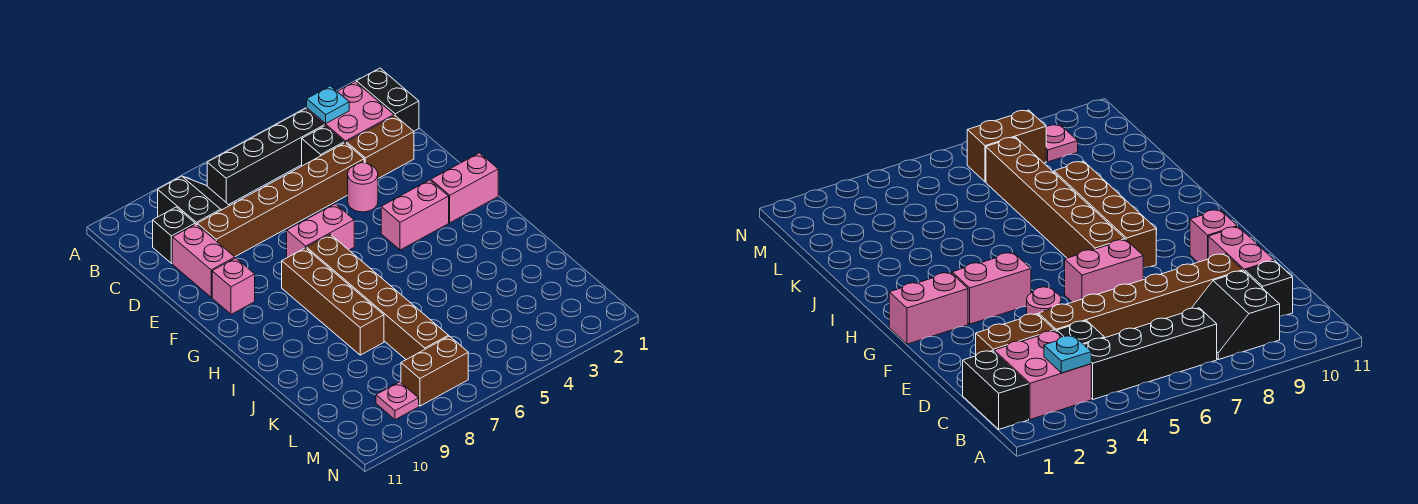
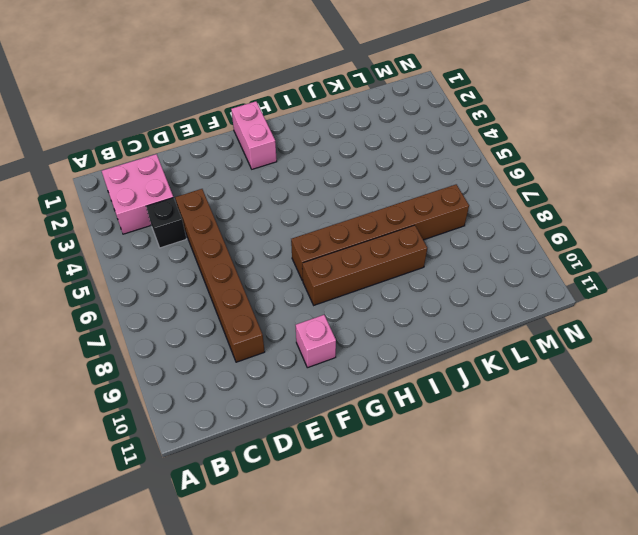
none -> black 1x2 brick [356,68,419,131]
none -> black 1x4 brick [207,109,324,205]
none -> black 2x2 slope [158,176,230,224]

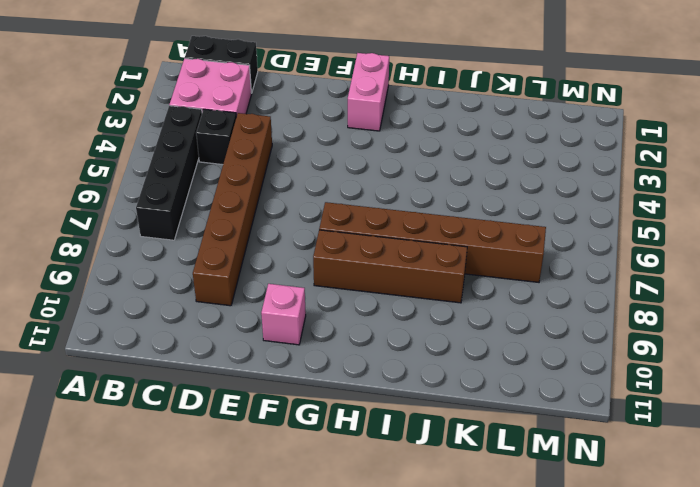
none -> black 2x2 slope [158,176,230,224]
none -> black 1x1 brick [153,207,195,263]
none -> brown 1x2 brick [346,116,414,179]

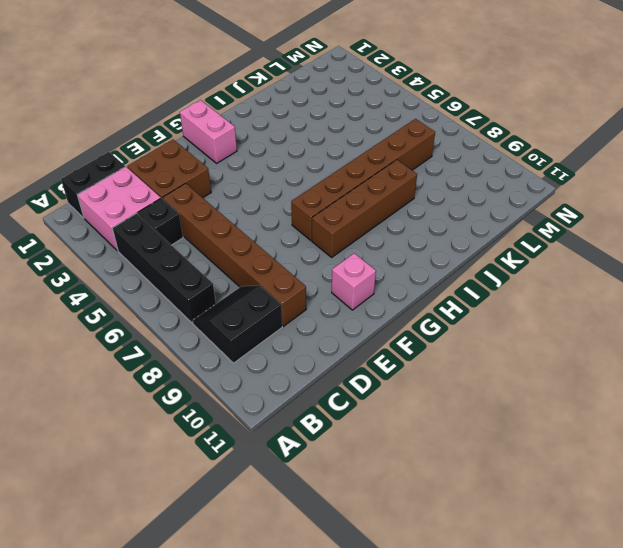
brown 2x2 brick [127,139,211,199] -> brown 1x2 brick [346,116,414,179]
none -> black 1x1 brick [153,207,195,263]
none -> pink 1x2 brick [172,224,235,297]
none -> pink 1x1 round brick [348,163,378,212]

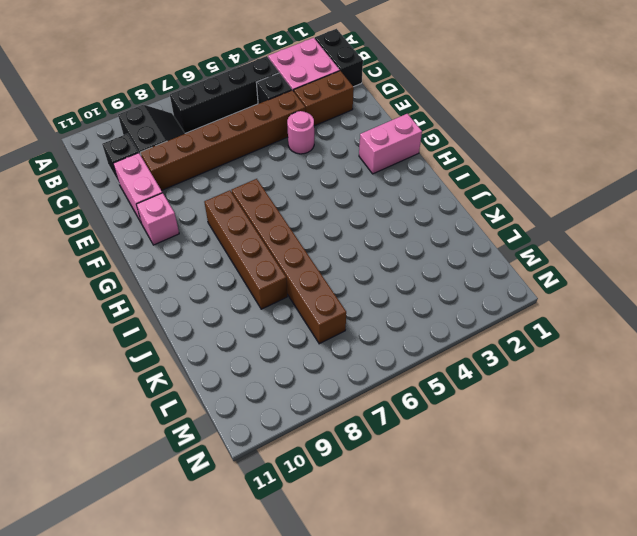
none -> pink 1x2 brick [287,204,354,258]
none -> pink 1x2 brick [381,180,449,250]
none -> brown 1x2 brick [401,336,468,406]

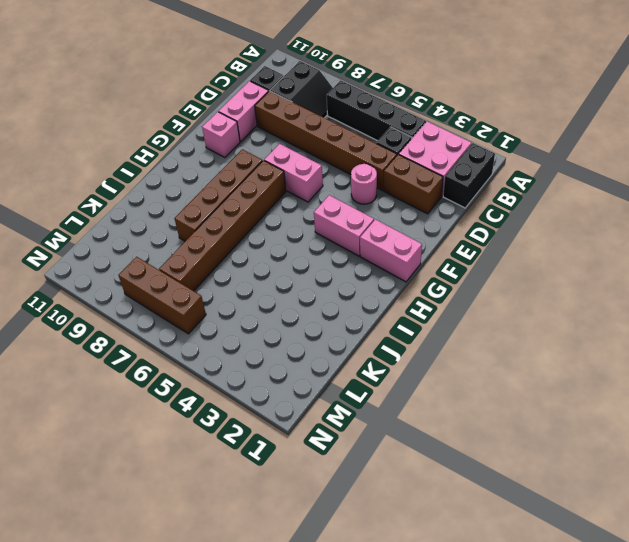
brown 1x3 brick [119,257,206,334] -> brown 1x2 brick [401,336,468,406]
none -> pink 1x1 plate [376,382,419,420]
none -> cyan 1x1 plate [307,86,349,124]

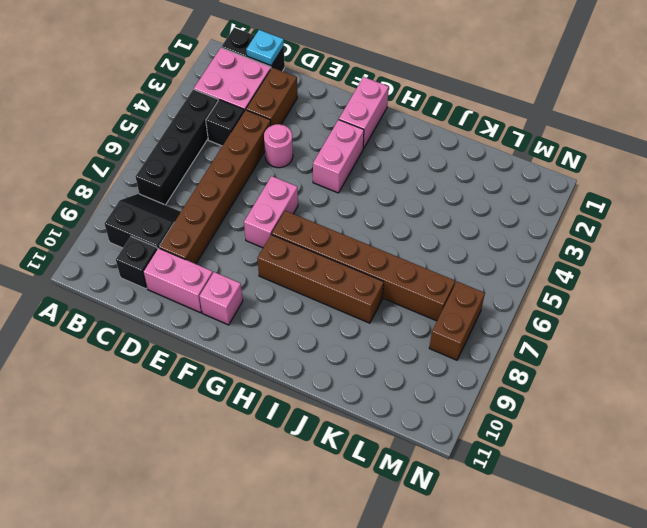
cyan 1x1 plate [246,30,284,66] -> cyan 1x1 plate moved to [307,86,349,124]
none -> pink 1x1 plate [376,382,419,420]

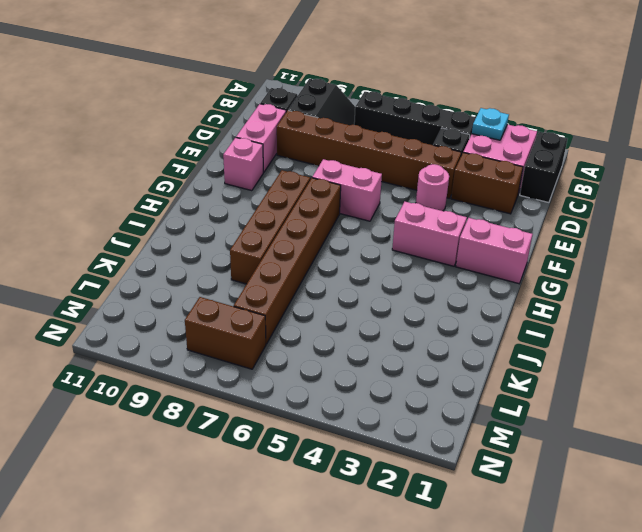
none -> pink 1x1 plate [376,382,419,420]

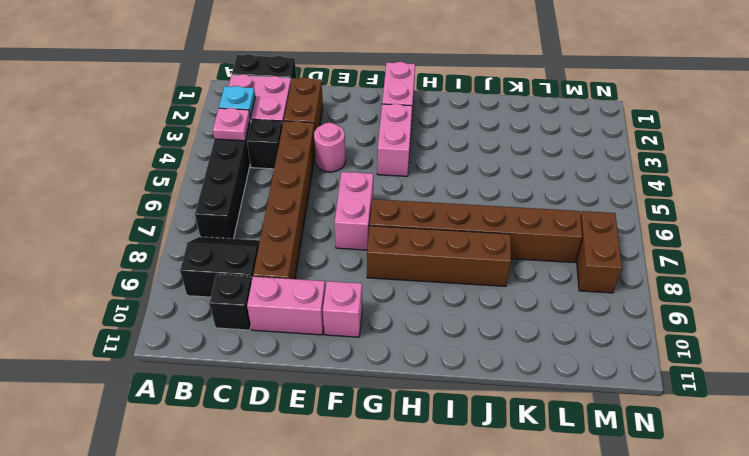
pink 1x1 plate [213,108,250,141] -> pink 1x1 plate moved to [376,382,419,420]

